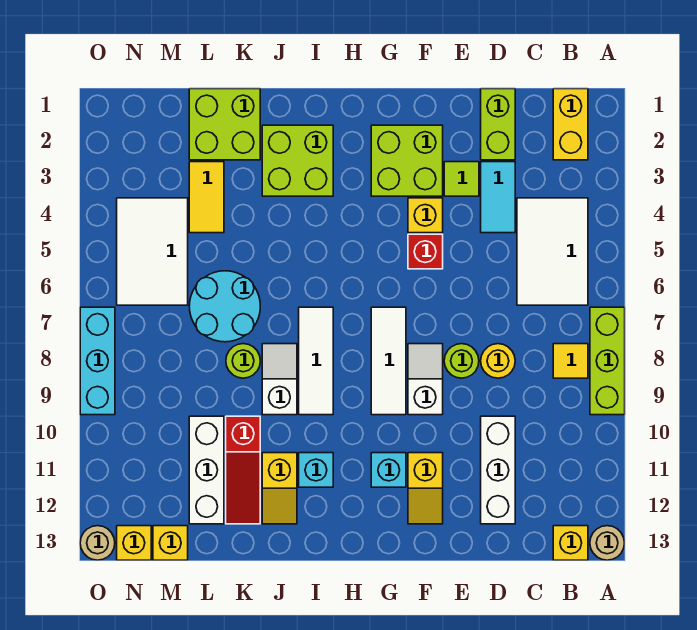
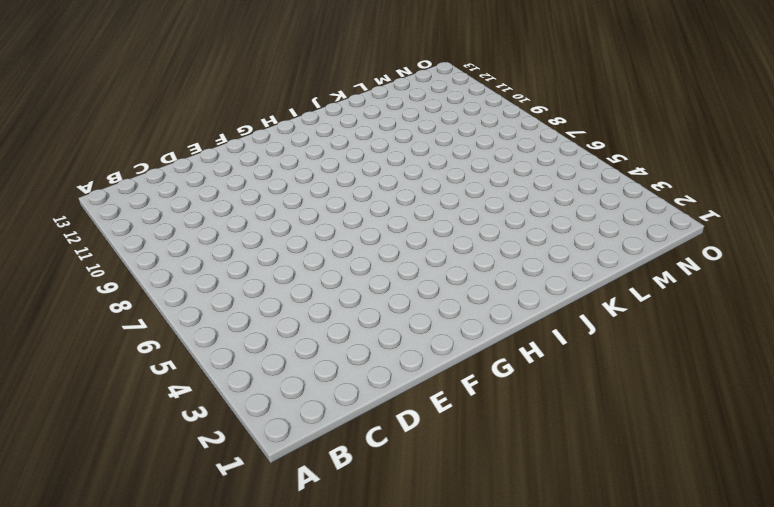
none -> lime 1x3 brick [590,307,625,415]
none -> tan 1x1 round brick [590,526,624,560]
none -> yellow 1x2 brick [553,89,588,160]
none -> white 2x3 tile [517,198,588,305]

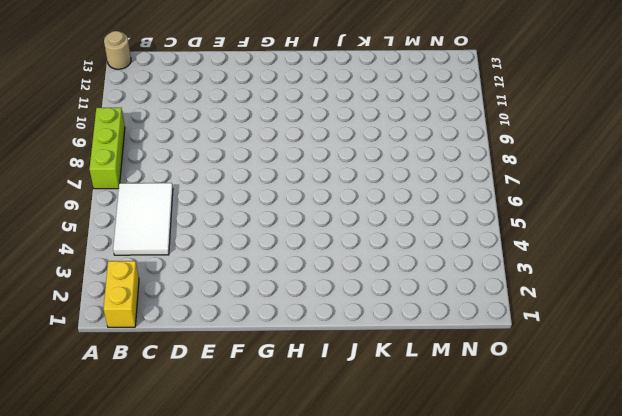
none -> yellow 1x1 tile [553,344,588,378]
none -> yellow 1x1 brick [553,526,588,560]
none -> lime 1x2 brick [481,89,515,160]
none -> cyan 1x2 tile [481,162,515,233]

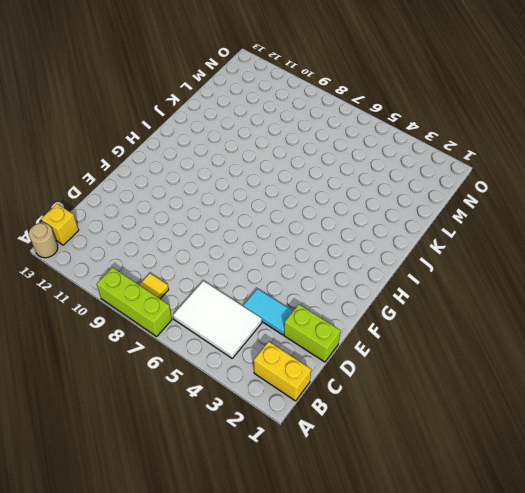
none -> yellow 1x1 round brick [481,344,515,378]
none -> white 1x3 brick [481,416,515,524]
none -> lime 1x1 tile [444,162,479,196]
none -> lime 1x1 round brick [444,344,479,378]

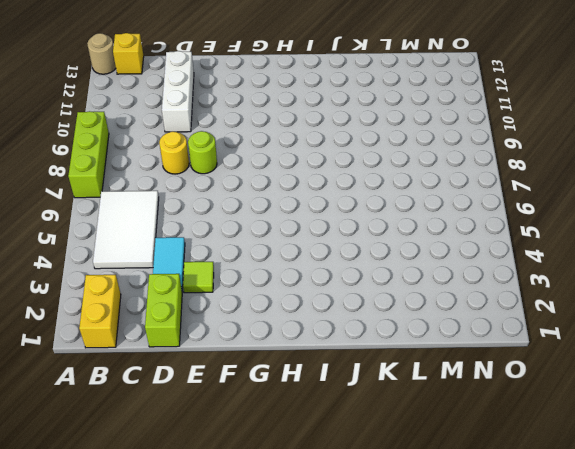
none -> yellow 1x1 tile [553,344,588,378]
none -> lime 2x2 brick [371,125,443,196]
none -> yellow 1x1 brick [408,198,443,233]
none -> red 1x1 brick [408,234,443,269]

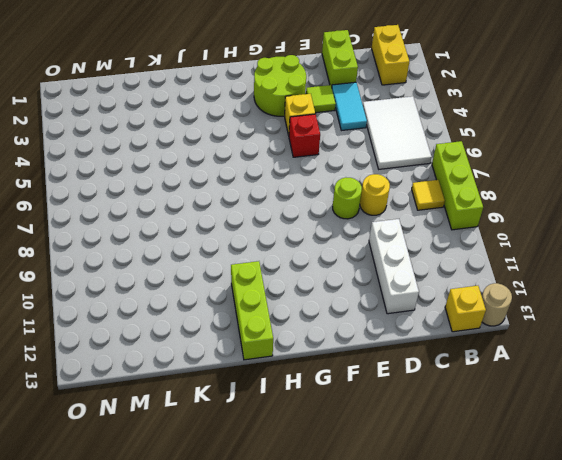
lime 2x2 round brick [254,55,306,116] -> lime 2x2 brick [371,125,443,196]
lime 1x3 brick [231,261,273,360] -> cyan 1x1 brick [299,453,333,487]
none -> white 1x2 slope [408,344,443,415]
none -> yellow 1x2 slope [408,453,443,524]
none -> white 1x3 tile [371,307,406,415]
none -> cyan 1x1 brick [371,453,406,487]

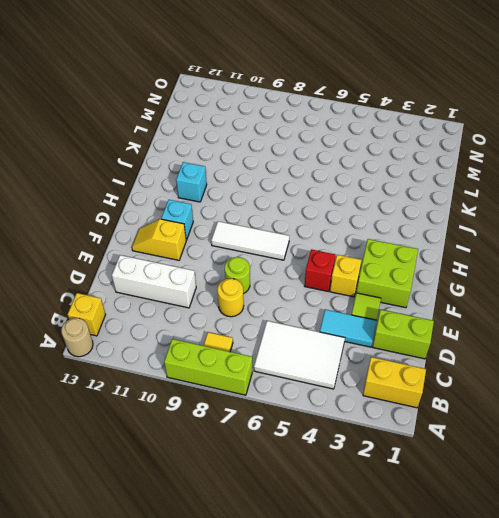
none -> white 1x2 slope [408,344,443,415]
none -> lime 2x2 brick [262,125,333,196]
none -> white 1x3 tile [299,307,333,415]
none -> white 1x2 slope [262,344,297,415]

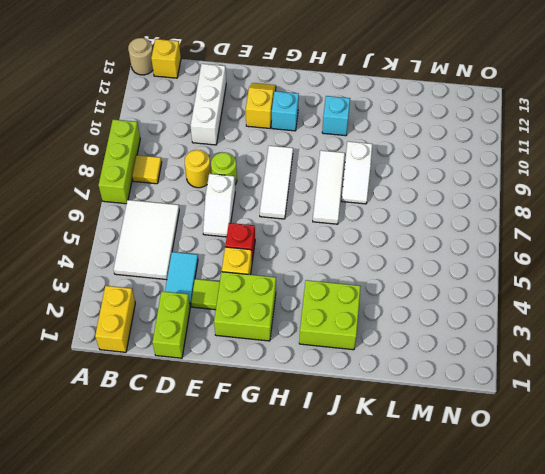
white 1x2 slope [203,174,235,237] -> white 1x2 slope moved to [408,344,443,415]
none -> yellow 1x2 slope [262,453,297,524]
none -> lime 2x2 brick [189,89,260,160]
none -> cyan 2x2 round brick [189,271,260,342]
none -> lime 1x1 round brick [226,344,260,378]

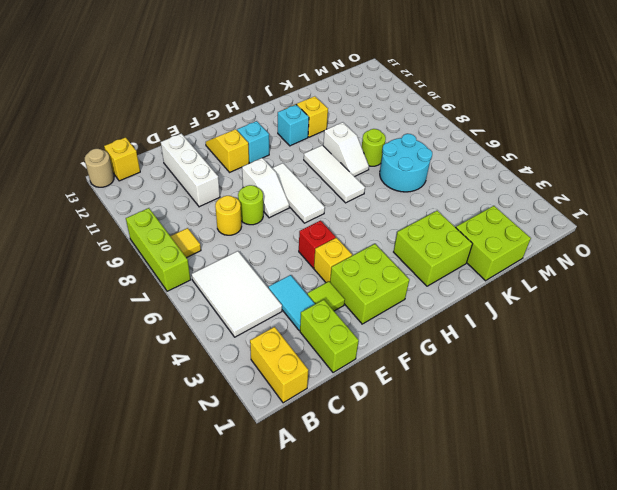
none -> red 1x3 slope [226,416,260,524]
none -> yellow 1x2 tile [189,162,224,233]
none -> white 1x3 brick [189,416,224,524]
none -> white 2x3 tile [117,198,188,305]

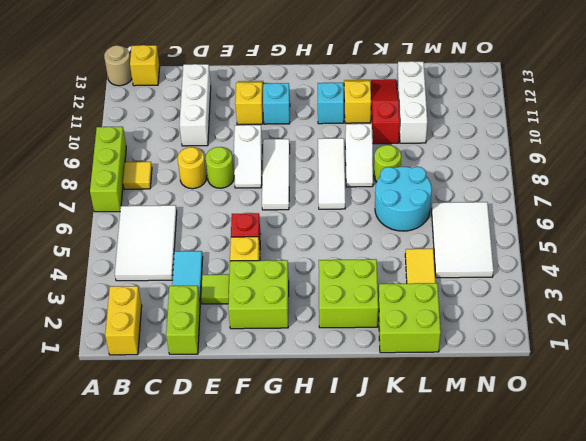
none -> yellow 1x1 brick [153,526,188,560]
none -> yellow 1x1 brick [117,526,151,560]
none -> cyan 1x3 brick [80,307,115,415]
none -> tan 1x1 round brick [80,526,115,560]

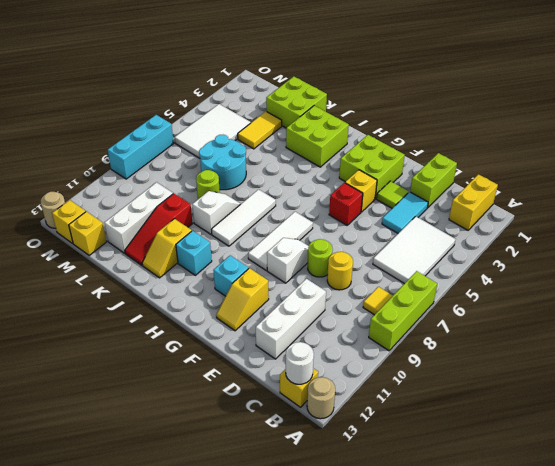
white 1x1 round brick [286,342,314,384] -> none

